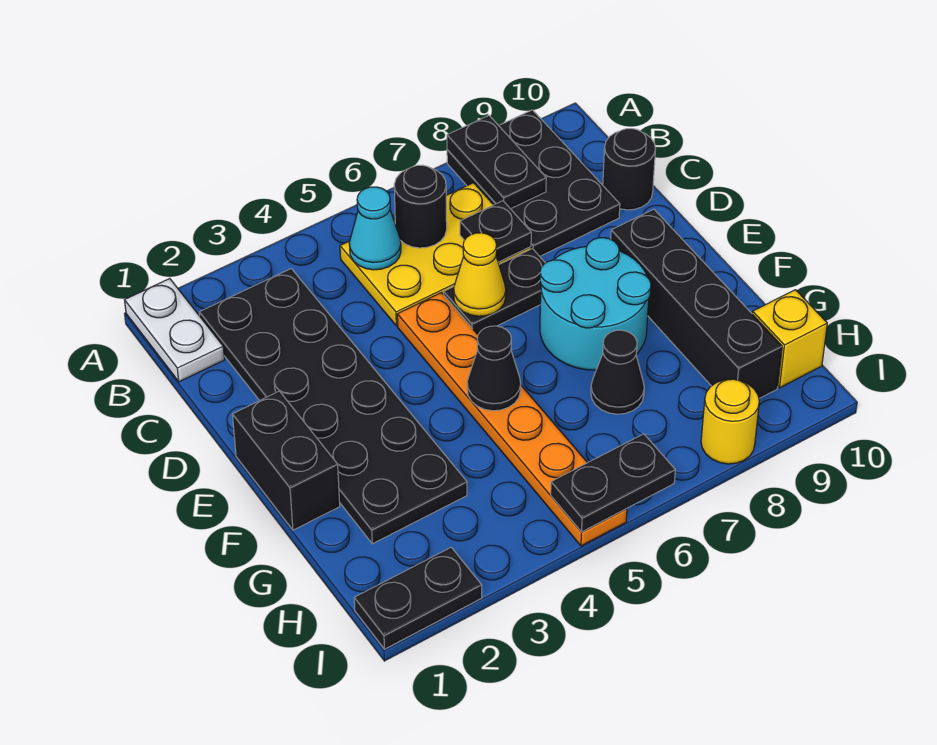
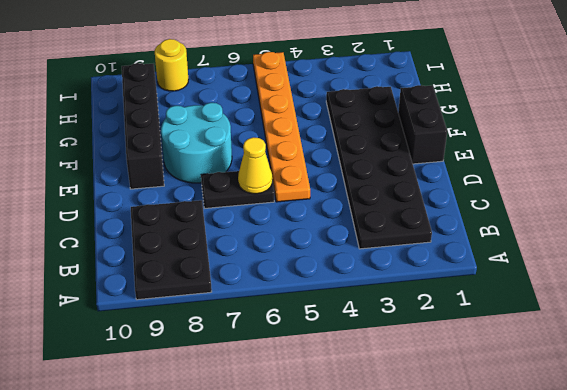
none -> white 1x2 plate [125,279,224,382]
none -> yellow 2x3 plate [340,183,531,326]
none -> black 1x1 round brick [603,129,655,210]

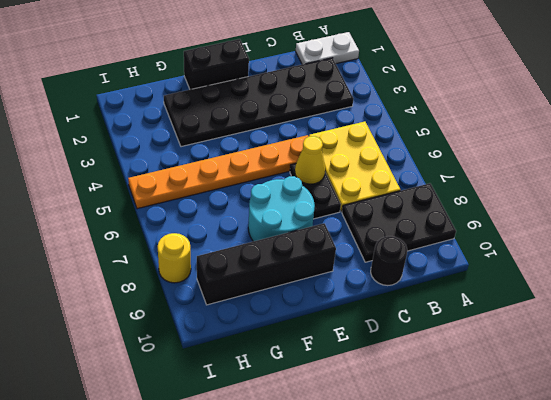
none -> black 1x1 cone [591,330,644,414]
none -> yellow 1x1 brick [752,290,827,388]
none -> black 1x2 plate [354,547,482,649]

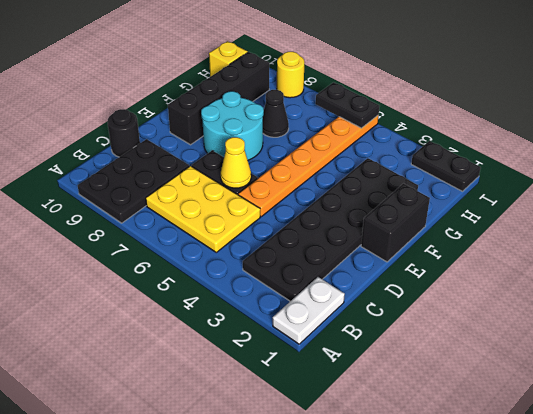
none -> black 1x2 plate [447,116,546,209]
none -> cyan 1x1 cone [349,187,401,270]
none -> black 1x1 round brick [394,165,447,248]

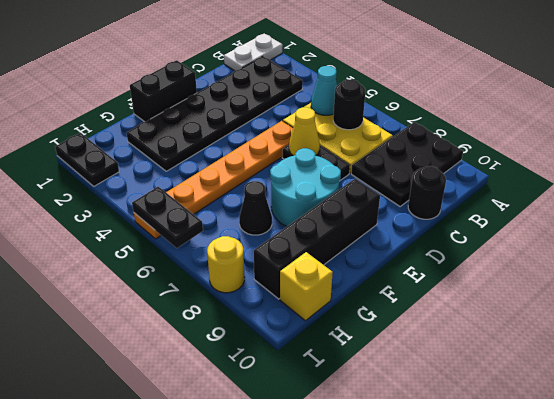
none -> black 1x2 plate [447,116,546,209]
none -> black 1x1 plate [460,201,531,262]
none -> black 1x1 cone [467,326,521,411]

